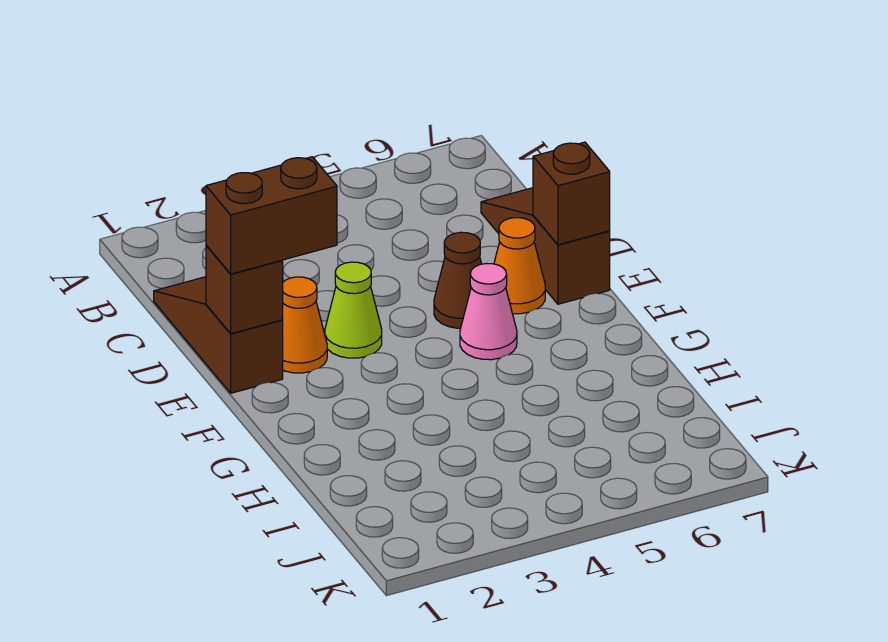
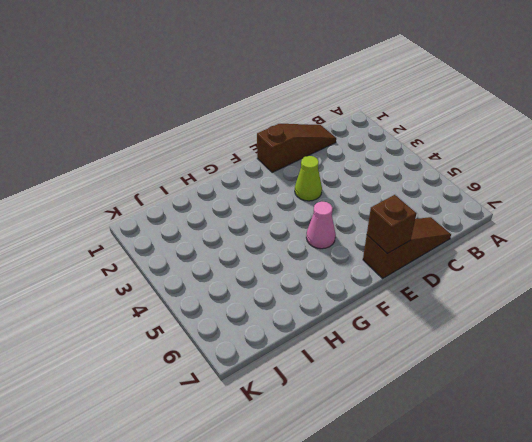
none -> orange 1x1 cone [283,277,327,373]
none -> brown 1x1 cone [434,232,482,328]

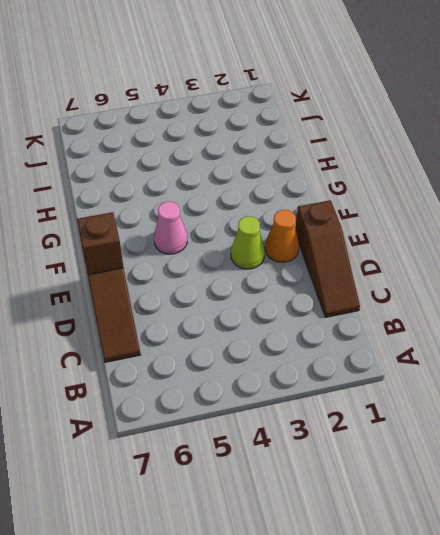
none -> brown 1x1 cone [434,232,482,328]
none -> orange 1x1 cone [494,218,545,314]

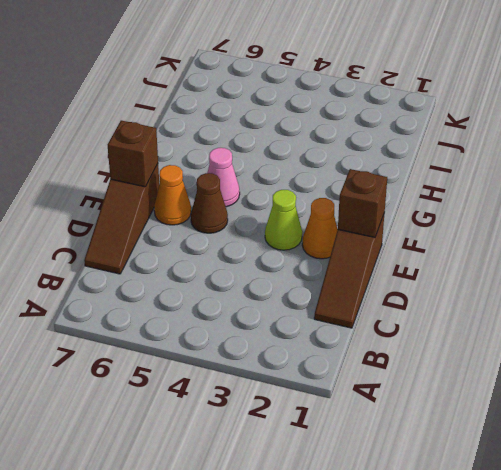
none -> brown 1x2 brick [206,157,337,274]

